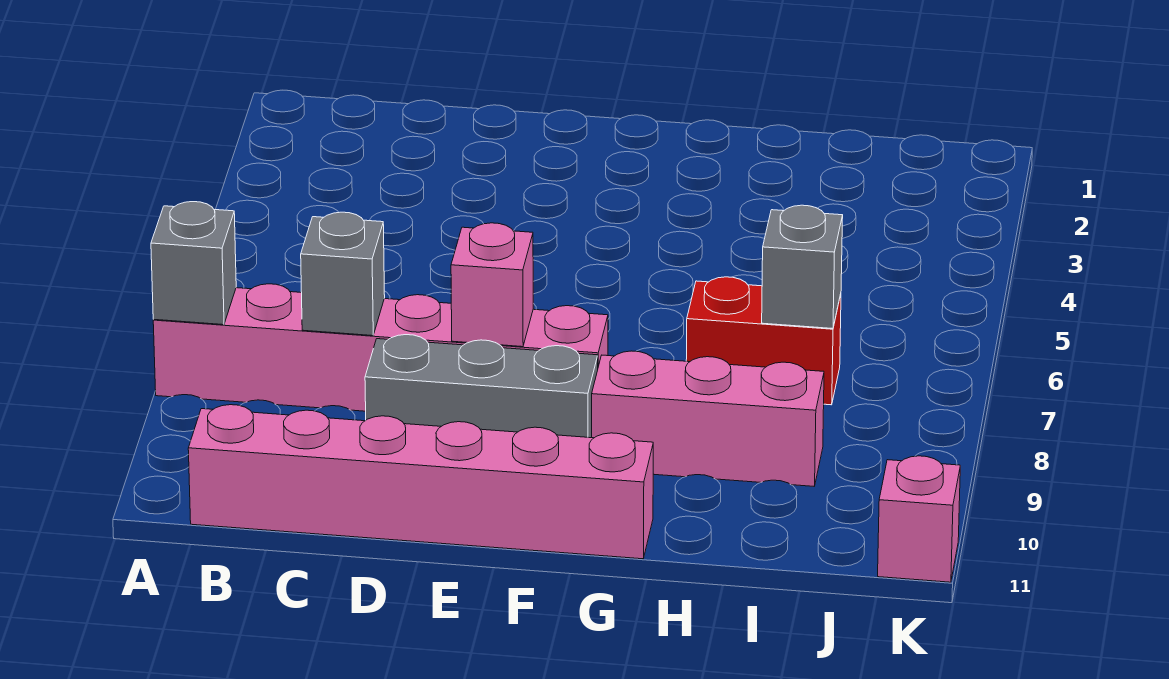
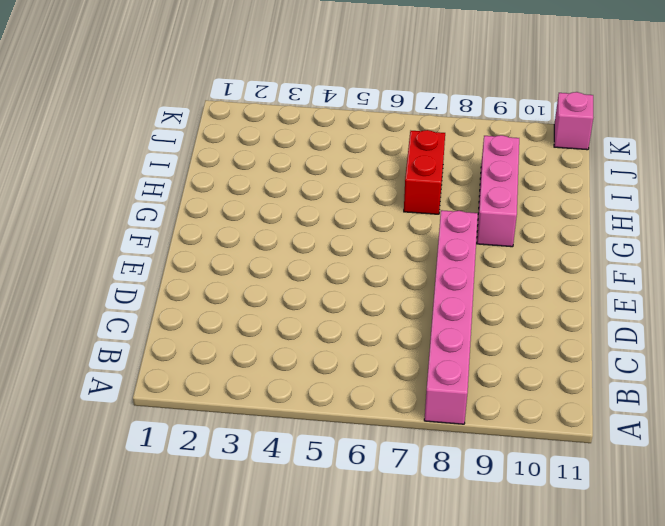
none -> pink 1x6 brick [188,405,653,559]
none -> grey 1x3 brick [365,335,598,438]

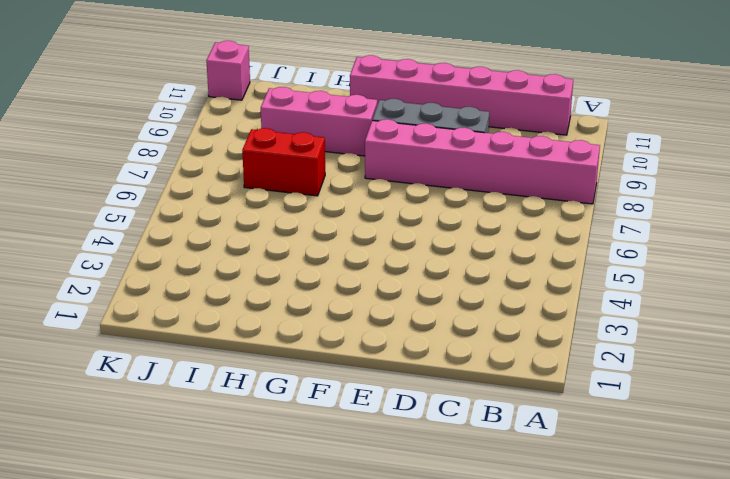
none -> grey 1x1 brick [151,202,236,325]
none -> grey 1x1 brick [301,212,385,336]

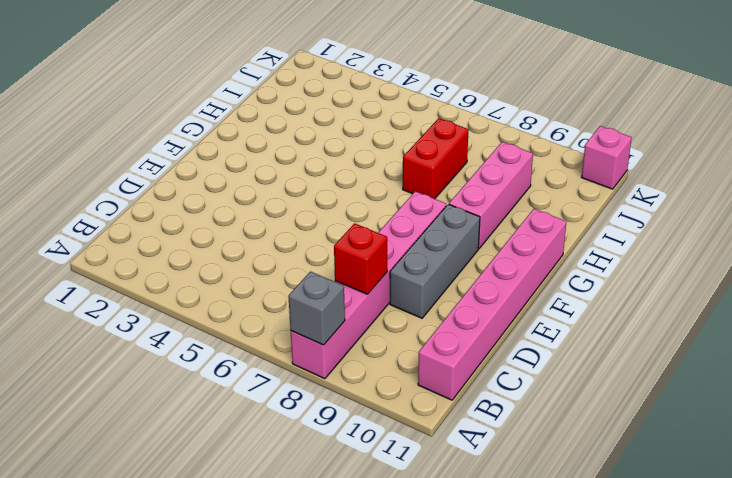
red 1x1 brick [334,223,387,294] -> grey 1x1 brick [301,212,385,336]
none -> pink 1x1 brick [451,223,533,347]
none -> grey 1x1 brick [762,205,843,329]

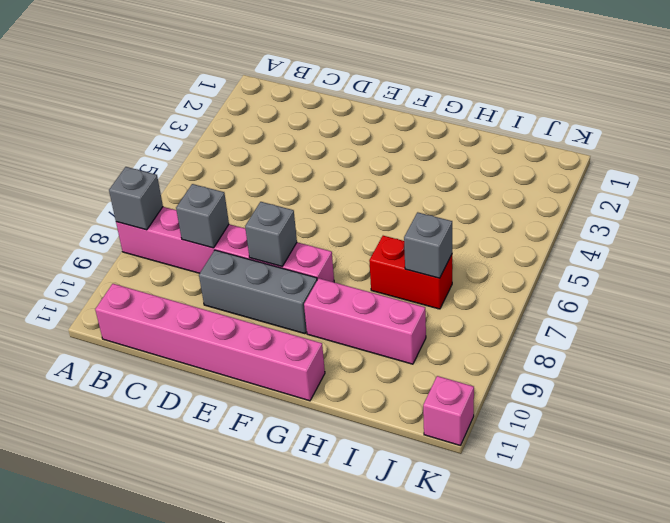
grey 1x1 brick [245,202,297,266] -> pink 1x1 brick [451,223,533,347]

